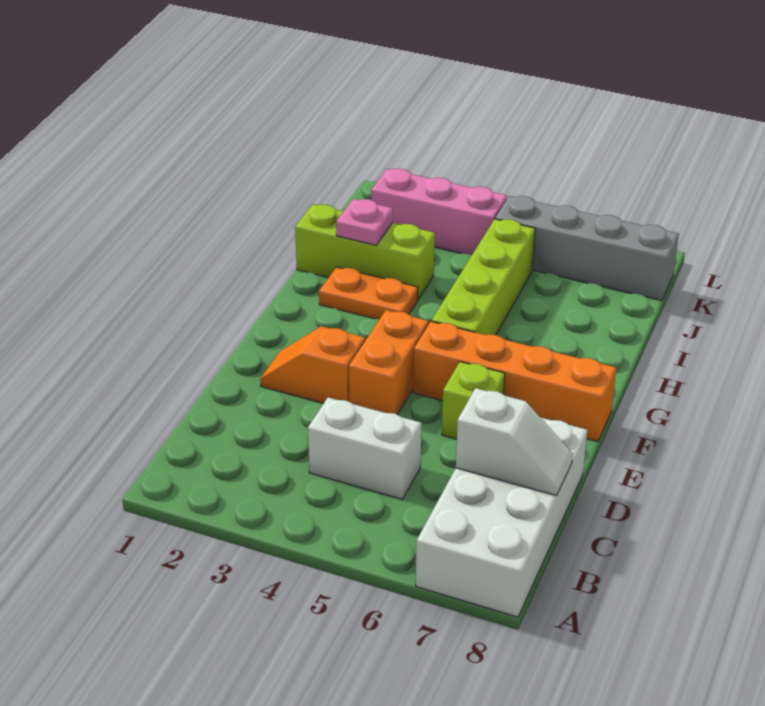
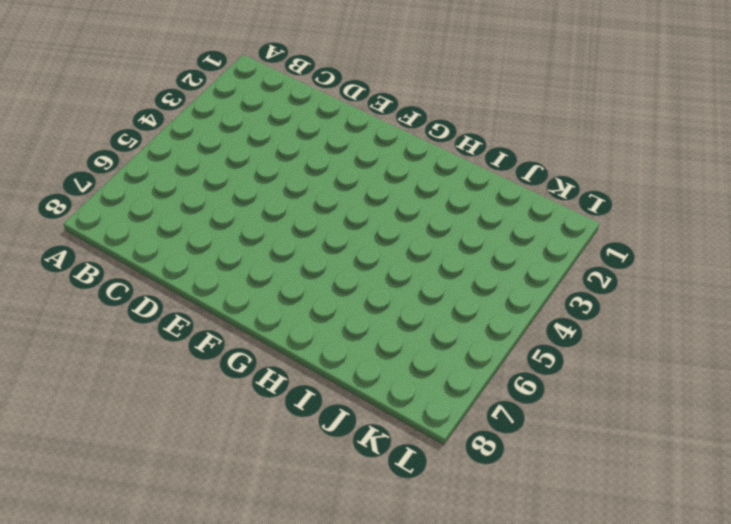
none -> white 2x4 brick [416,417,587,617]
none -> white 1x2 brick [308,398,421,499]
none -> orange 1x2 slope [260,326,365,403]

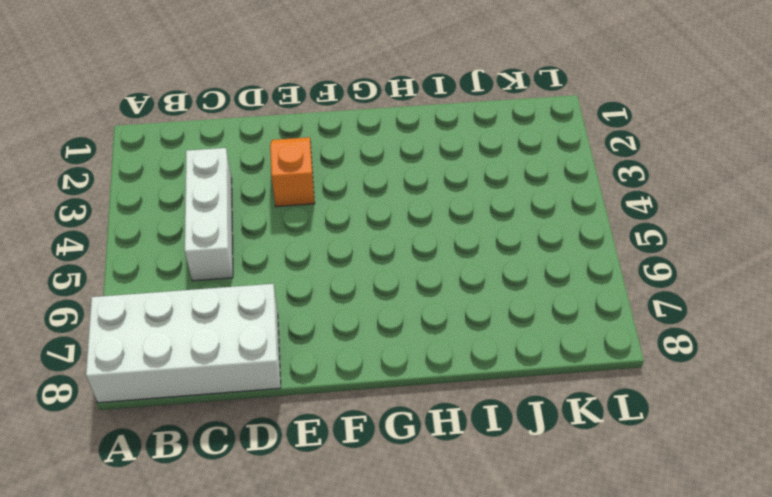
white 1x3 brick [185,148,233,281] -> white 1x2 brick [308,398,421,499]
none -> orange 1x2 brick [349,310,429,415]
none -> lime 1x1 brick [442,362,505,439]
none -> orange 1x4 brick [413,321,616,442]

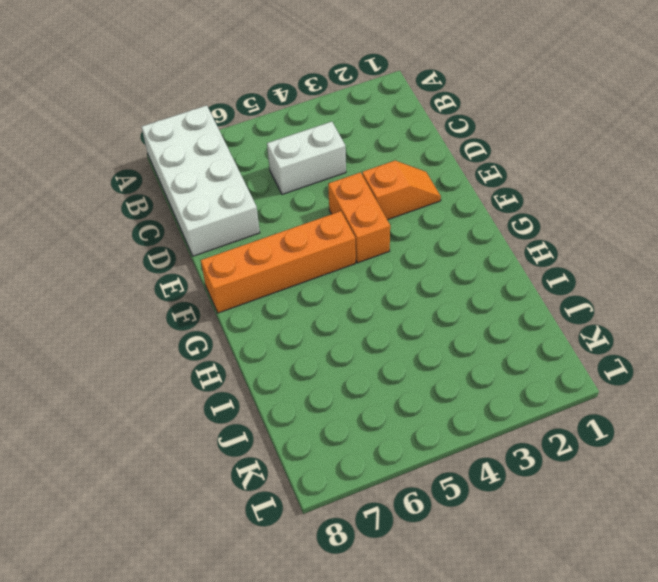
none -> lime 1x1 brick [442,362,505,439]
none -> lime 1x4 brick [432,219,535,335]
none -> orange 1x2 plate [319,267,418,320]

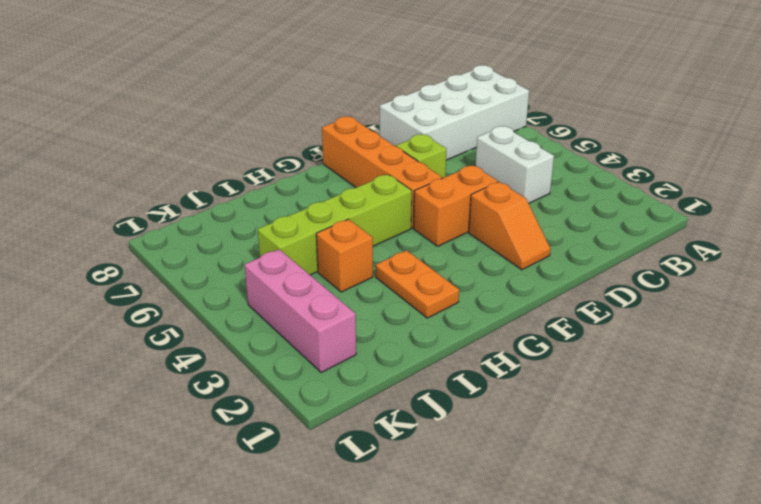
orange 1x1 brick [316,219,373,292] -> none
none -> lime 1x3 brick [295,204,435,299]
none -> grey 1x4 brick [495,196,679,300]
none -> white 1x2 slope [456,388,573,496]

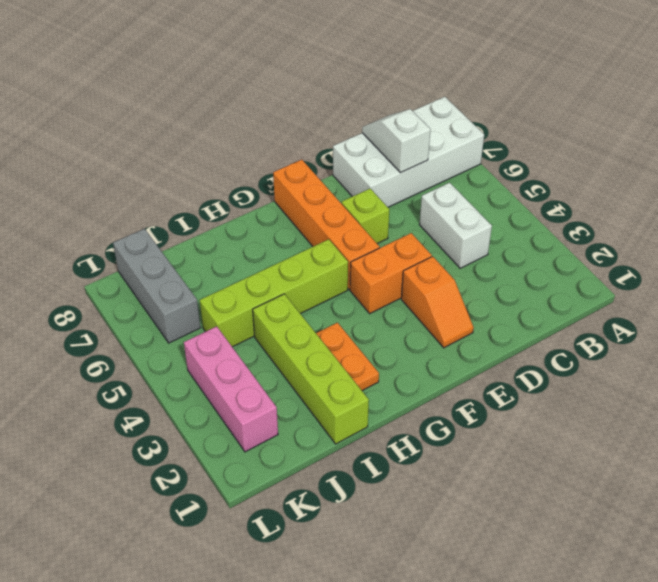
lime 1x4 brick [253,294,369,444] -> lime 1x3 brick [295,204,435,299]
grey 1x3 brick [113,229,201,343] -> grey 1x4 brick [495,196,679,300]
none -> pink 1x1 plate [336,199,393,245]

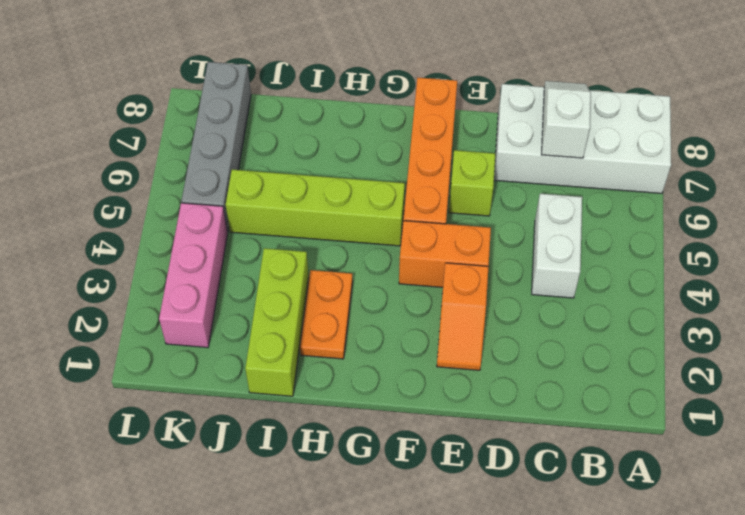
none -> pink 1x1 plate [336,199,393,245]

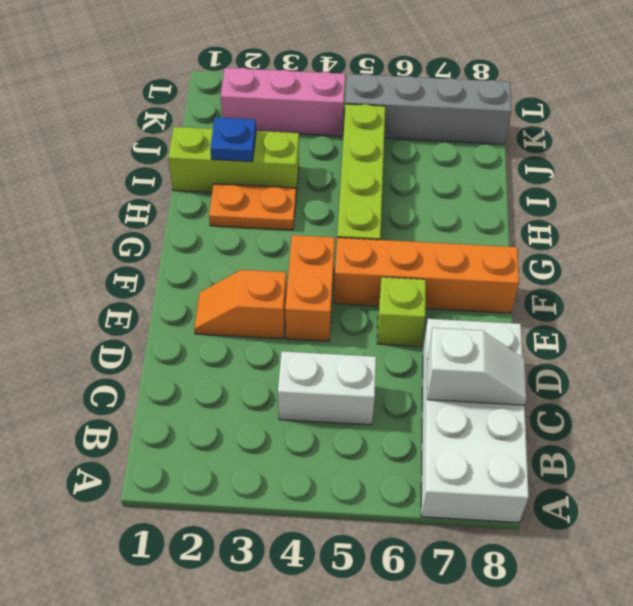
blue 1x1 plate [210,117,256,162] -> pink 1x1 plate [336,199,393,245]

